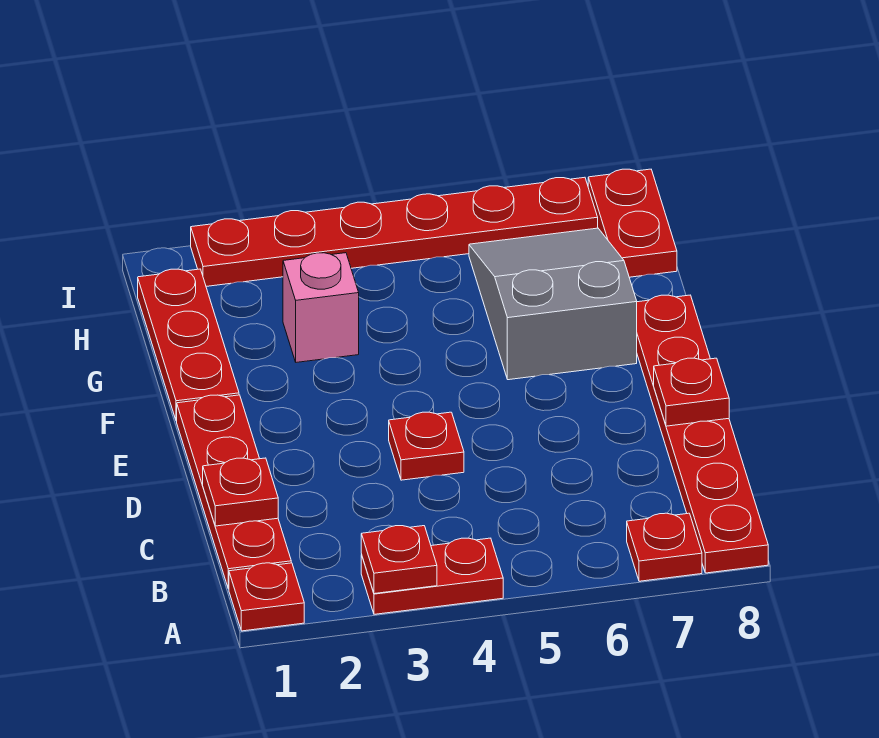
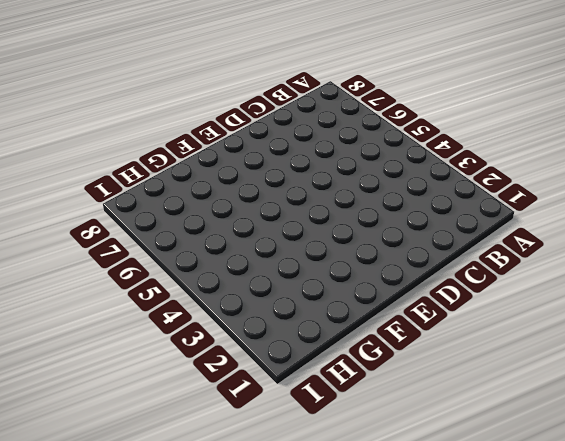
none -> red 1x1 plate [229,563,304,631]
none -> red 1x2 plate [361,538,503,614]
none -> red 1x1 plate [627,513,702,581]

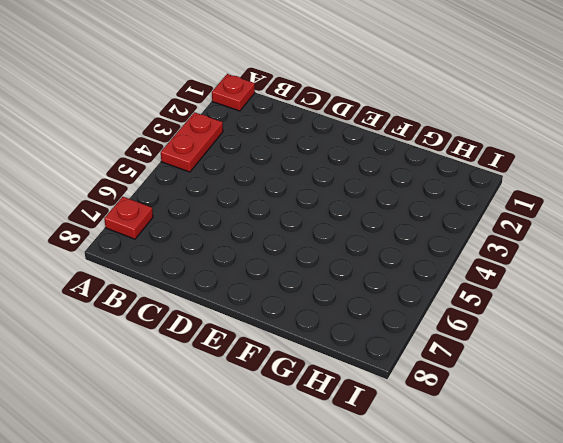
none -> red 1x6 plate [637,295,768,573]
none -> red 1x4 plate [177,395,291,589]
none -> red 1x1 plate [389,412,464,480]

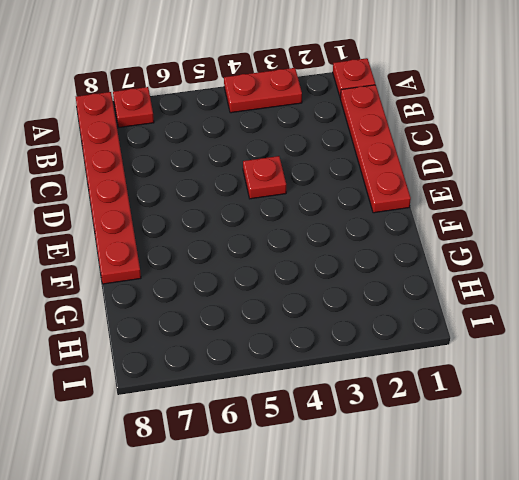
none -> red 1x3 plate [138,269,239,421]
none -> grey 2x3 slope [469,228,637,380]
none -> pink 1x1 brick [283,253,359,362]

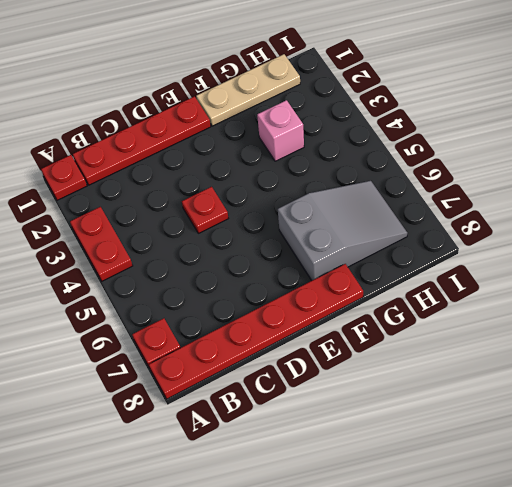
tan 1x3 plate [196,54,300,126] -> red 1x3 plate [138,269,239,421]
none -> red 1x2 plate [588,169,677,277]
none -> red 1x6 plate [191,177,598,286]
none -> red 1x1 plate [361,526,437,594]

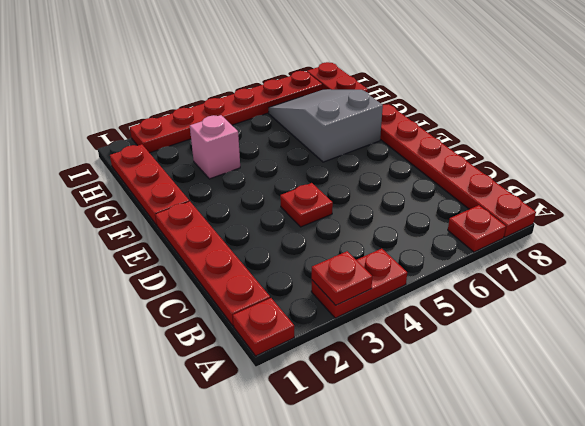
none -> red 1x1 plate [203,458,278,526]
none -> red 1x1 plate [654,358,729,426]

